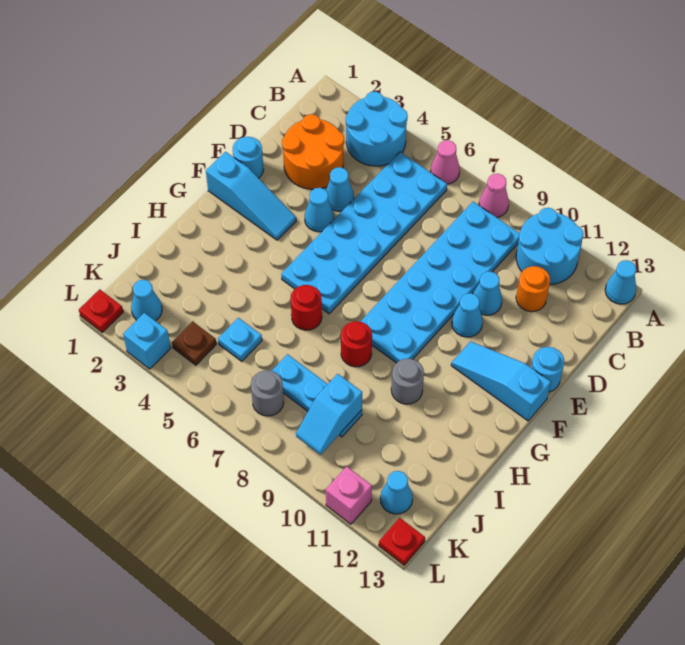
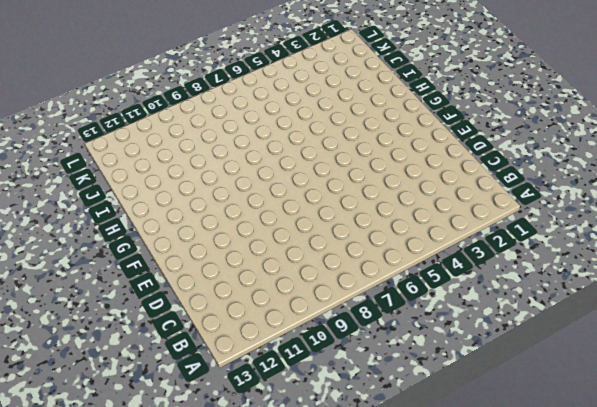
none -> cyan 2x2 round brick [346,92,408,166]
none -> pink 1x1 cone [430,140,460,184]
none -> pink 1x1 cone [479,174,509,217]
none -> cyan 2x2 round brick [516,208,584,284]

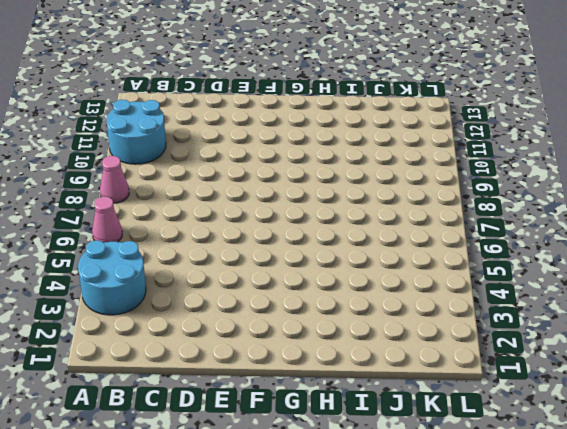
none -> cyan 1x1 cone [605,260,636,304]
none -> cyan 2x6 plate [281,152,447,314]
none -> cyan 2x6 plate [360,202,520,363]
none -> orange 2x2 round brick [282,114,344,189]

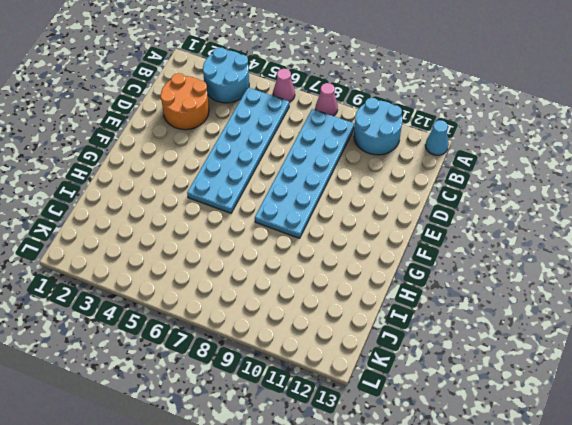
none -> orange 1x1 round brick [516,266,550,312]
none -> cyan 1x1 cone [326,167,354,211]
none -> cyan 1x1 cone [473,271,502,315]
none -> cyan 1x1 round brick [233,137,264,178]

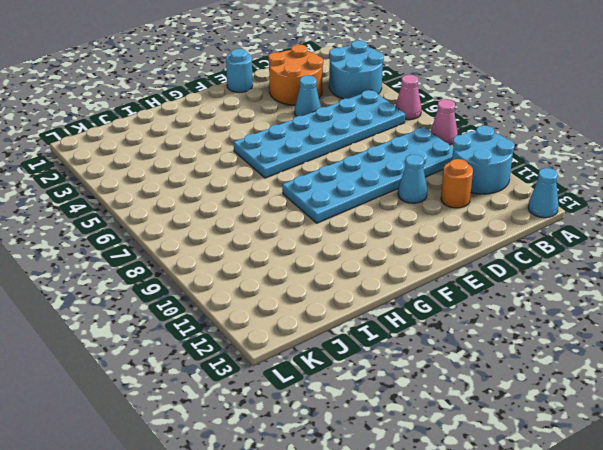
none -> cyan 1x1 cone [305,188,334,232]
none -> cyan 1x1 cone [452,293,483,337]
none -> cyan 1x1 round brick [531,347,564,392]
none -> cyan 1x3 slope [206,152,296,240]

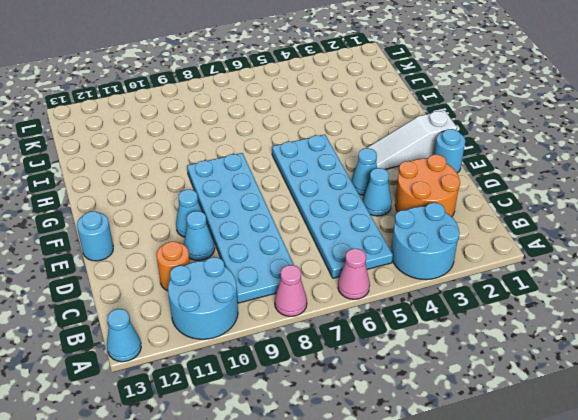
white 1x3 slope [367,110,457,169] -> cyan 1x3 slope [206,152,296,240]
none -> cyan 1x3 slope [451,341,551,421]
none -> red 1x1 round brick [291,285,322,330]
none -> red 1x1 round brick [341,321,372,367]
none -> grey 1x1 round brick [391,359,424,404]

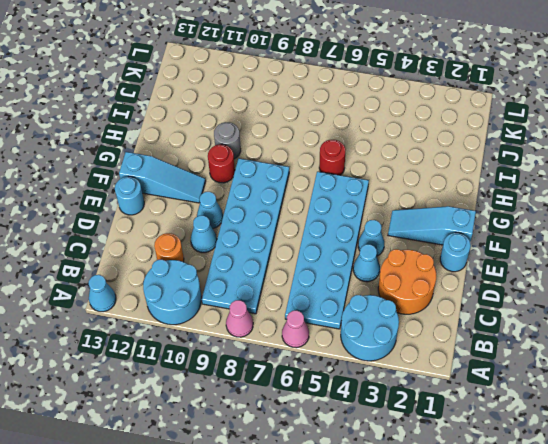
red 1x1 round brick [208,144,235,183] -> red 1x1 round brick moved to [341,321,372,367]
none -> cyan 1x1 plate [218,318,262,361]
none -> cyan 1x3 plate [272,354,362,437]
none -> cyan 1x1 cone [131,280,162,321]
none -> brown 1x1 plate [172,321,216,365]

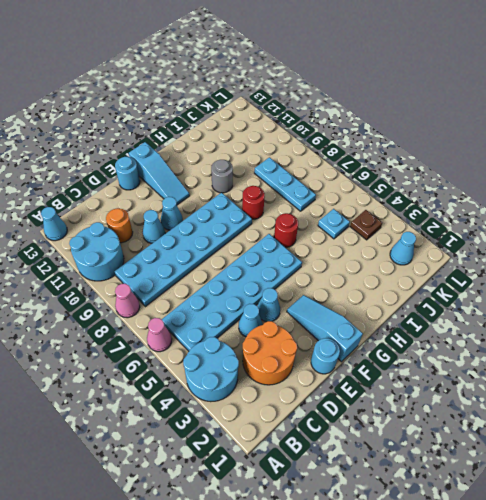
none -> grey 1x1 round brick [251,370,284,416]
none -> cyan 1x1 cone [380,471,413,514]
none -> red 1x1 plate [79,289,123,332]
none -> cyan 1x1 brick [123,313,171,369]

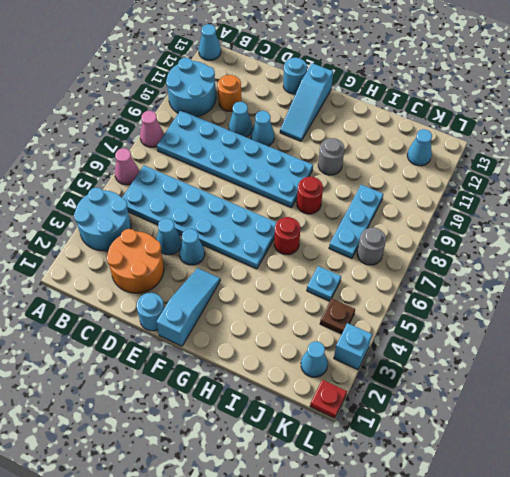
none -> pink 1x1 brick [326,466,372,524]
none -> red 1x1 plate [379,518,425,565]
none -> cyan 1x2 slope [296,374,362,455]

